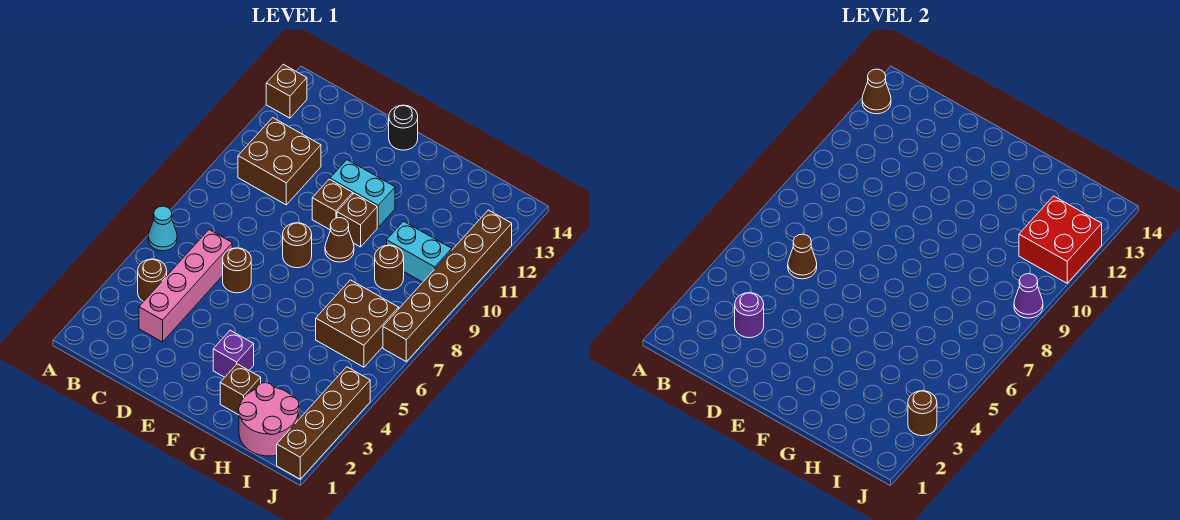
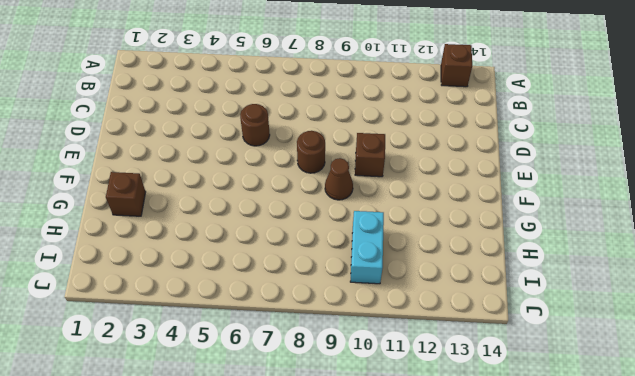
none -> cyan 1x1 cone [148,206,177,251]
none -> brown 1x1 round brick [138,259,167,302]
none -> brown 2x2 brick [238,118,321,205]

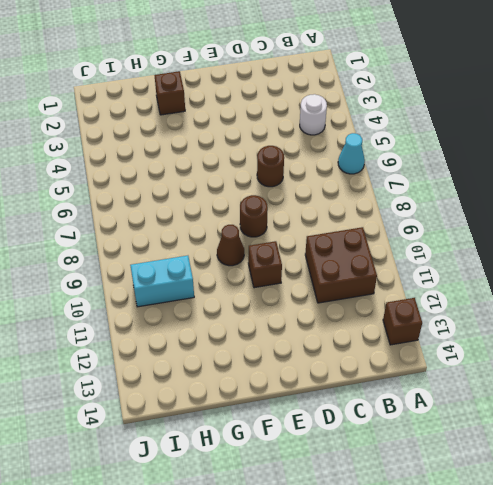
white 1x1 round brick [300,94,327,135] -> brown 1x1 round brick [138,259,167,302]
none -> pink 1x4 brick [139,230,232,342]
none -> cyan 1x2 brick [330,160,395,227]
none -> black 1x1 round brick [389,105,418,150]

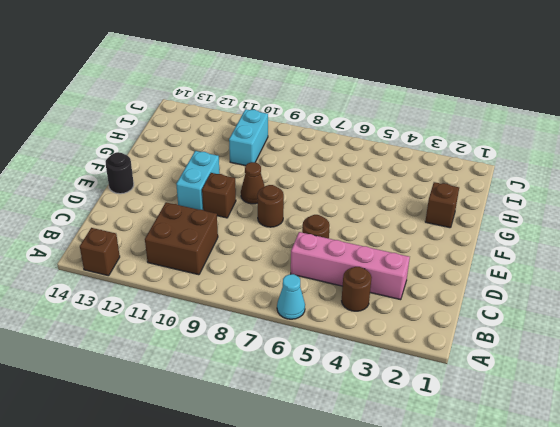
none -> purple 1x1 brick [213,330,254,377]
none -> brown 1x1 brick [337,193,377,247]
none -> pink 2x2 round brick [238,383,299,456]

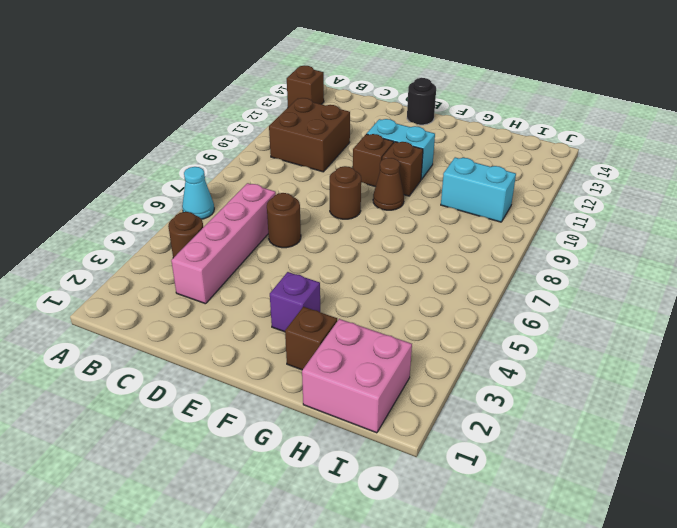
pink 2x2 brick [302,319,412,433] -> pink 2x2 round brick [238,383,299,456]
none -> brown 2x2 brick [316,280,399,367]
none -> brown 1x1 round brick [375,245,404,290]
none -> brown 1x4 brick [277,367,370,479]

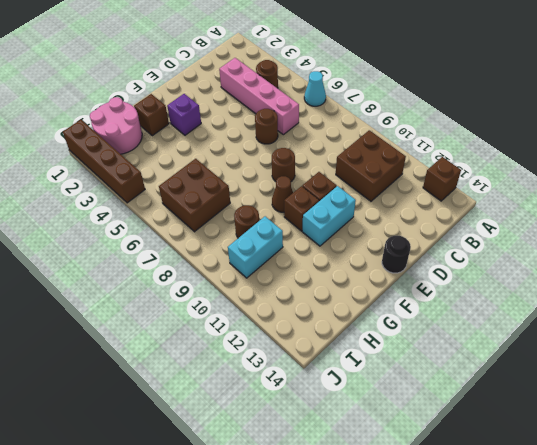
none -> brown 1x6 brick [383,210,512,362]
none -> brown 1x1 cone [862,69,891,114]
none -> purple 1x1 round brick [735,293,764,338]

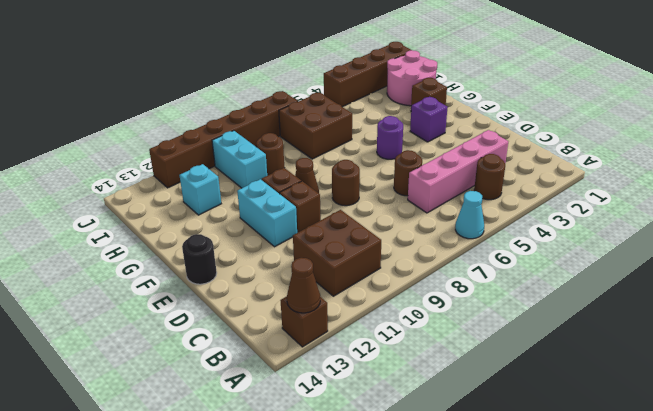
purple 1x1 round brick [377,116,403,159] -> purple 1x1 round brick moved to [735,293,764,338]
cyan 1x1 brick [179,164,221,215] -> none
none -> brown 1x1 cone [788,234,817,279]
none -> red 2x2 brick [1019,196,1102,283]
none -> brown 1x1 round brick [908,391,937,436]

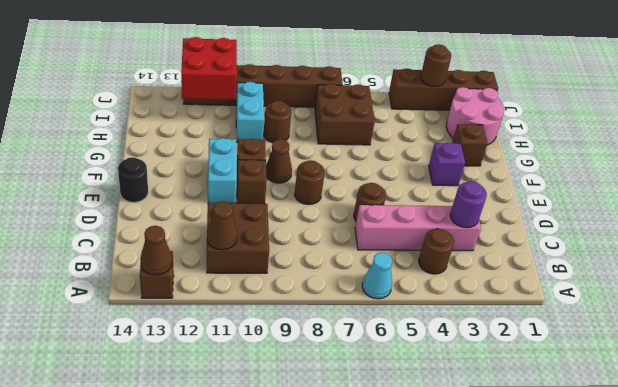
brown 1x1 cone [207,201,237,250] -> brown 1x1 cone moved to [788,234,817,279]
none -> purple 1x1 cone [1014,274,1043,318]

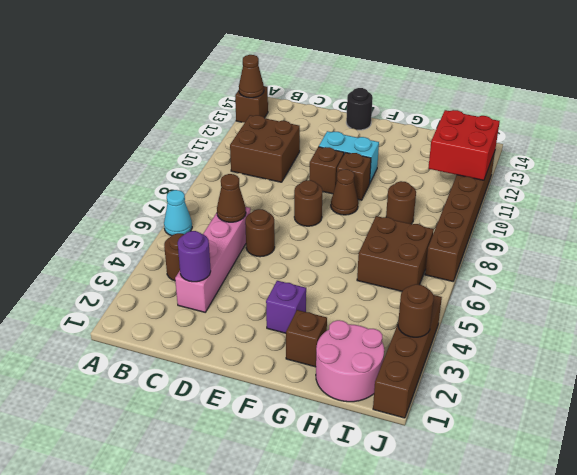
none -> cyan 1x2 brick [387,221,452,282]
none -> purple 1x1 cone [1014,274,1043,318]

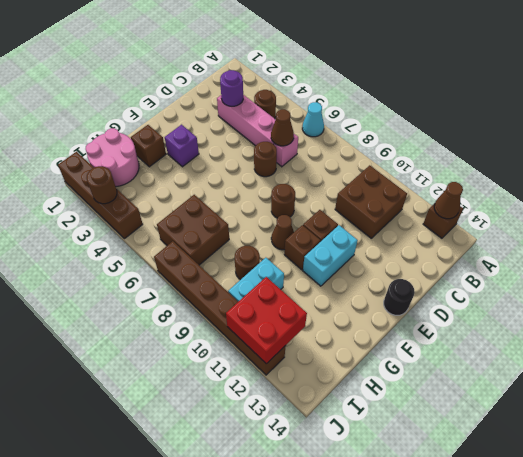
none -> purple 1x1 cone [1014,274,1043,318]

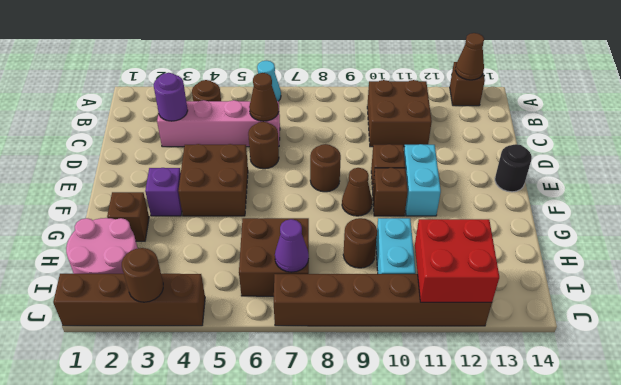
brown 2x2 brick [178,144,248,216] -> none
purple 1x1 cone [275,219,309,272] -> purple 1x1 cone moved to [1014,274,1043,318]

